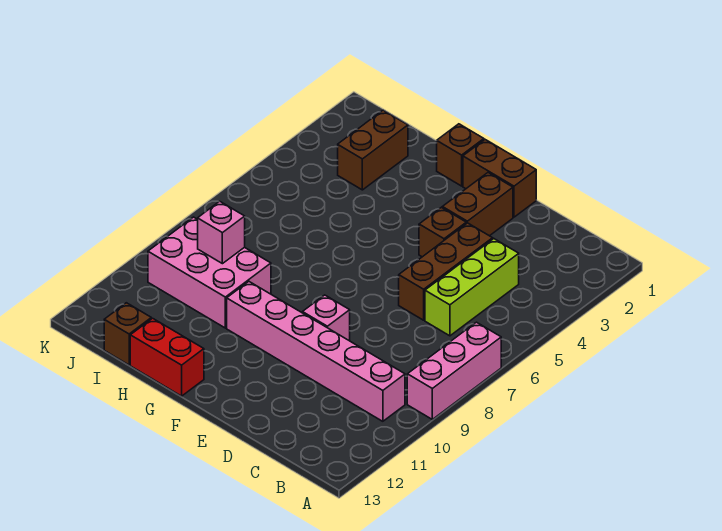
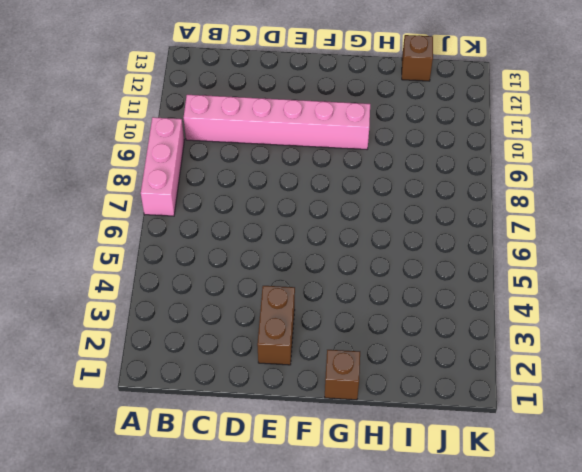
none -> lime 1x3 brick [425,239,519,336]
none -> brown 1x3 brick [399,223,493,320]
none -> brown 1x2 brick [463,140,536,217]

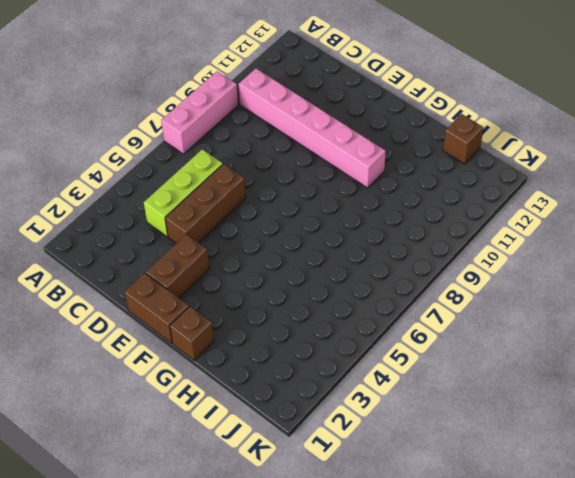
none -> brown 1x1 brick [419,207,466,257]
none -> pink 1x1 brick [302,295,350,341]
none -> red 1x2 brick [130,318,204,396]

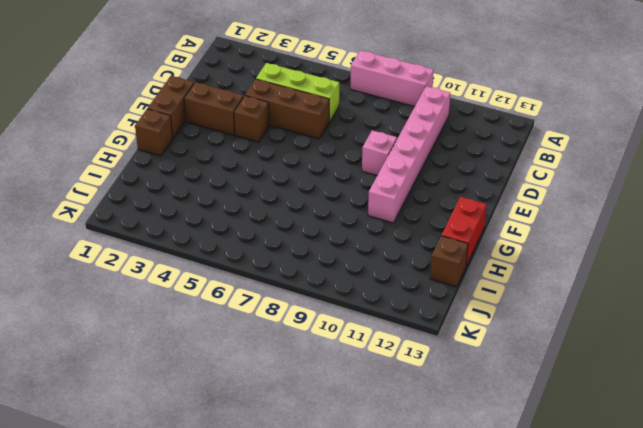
none -> pink 2x3 brick [148,217,271,328]
none -> brown 1x2 brick [338,110,408,190]
none -> pink 1x1 brick [198,201,245,264]

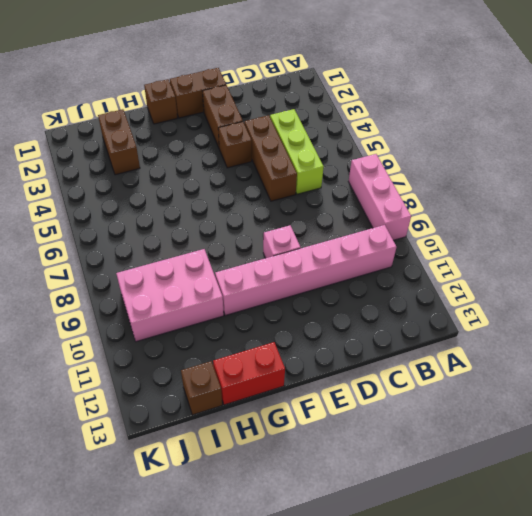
none -> pink 1x1 brick [198,201,245,264]

